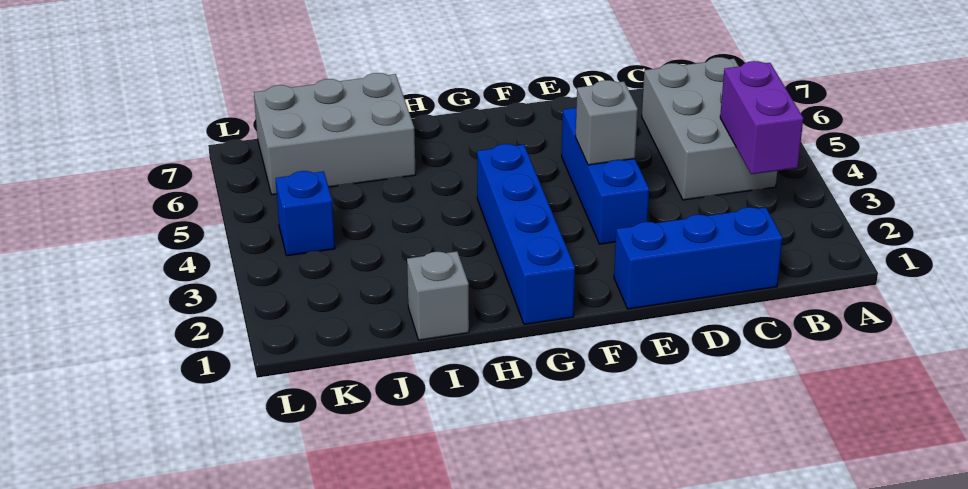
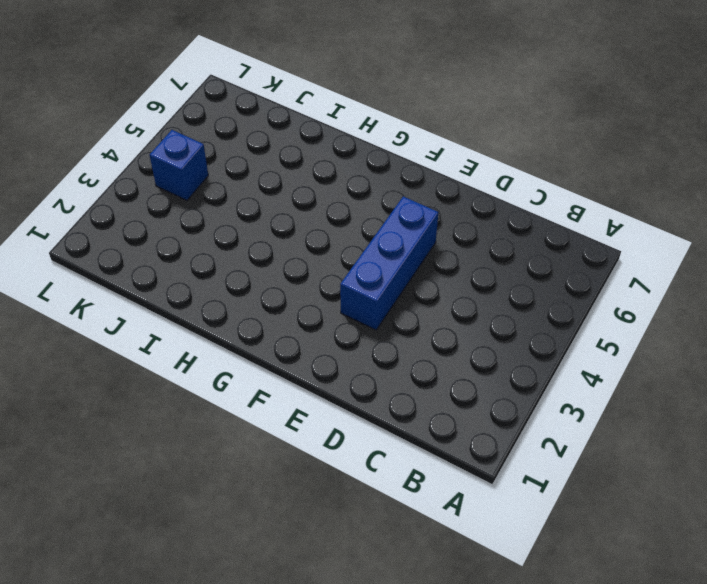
none -> grey 2x3 brick [642,57,777,200]
none -> blue 1x3 brick [614,207,783,309]

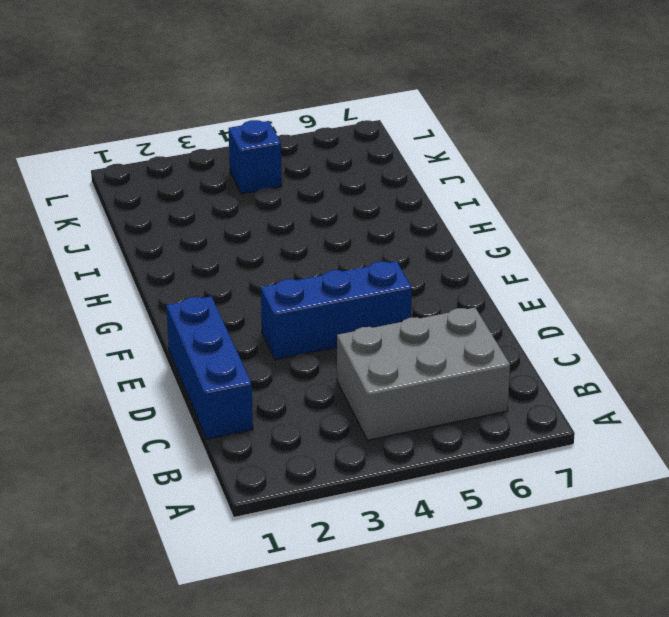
none -> blue 1x4 brick [477,144,575,324]
none -> grey 1x1 brick [407,251,469,340]

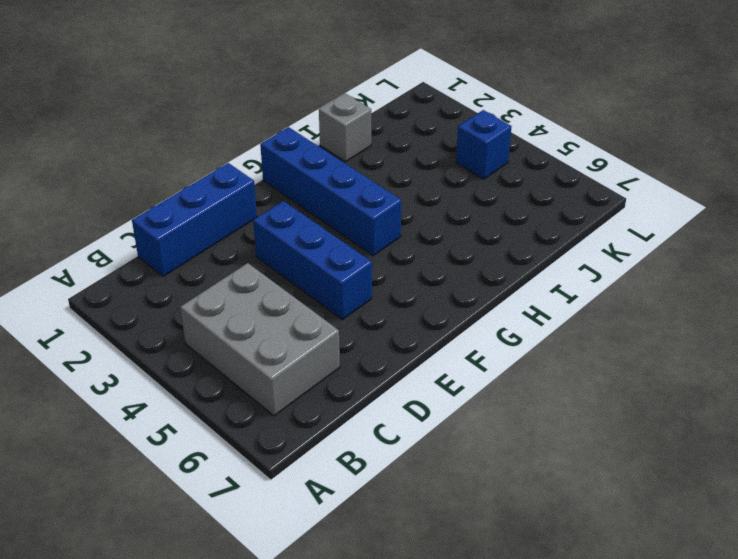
none -> grey 2x3 brick [254,73,416,195]
none -> purple 1x2 brick [720,61,803,174]

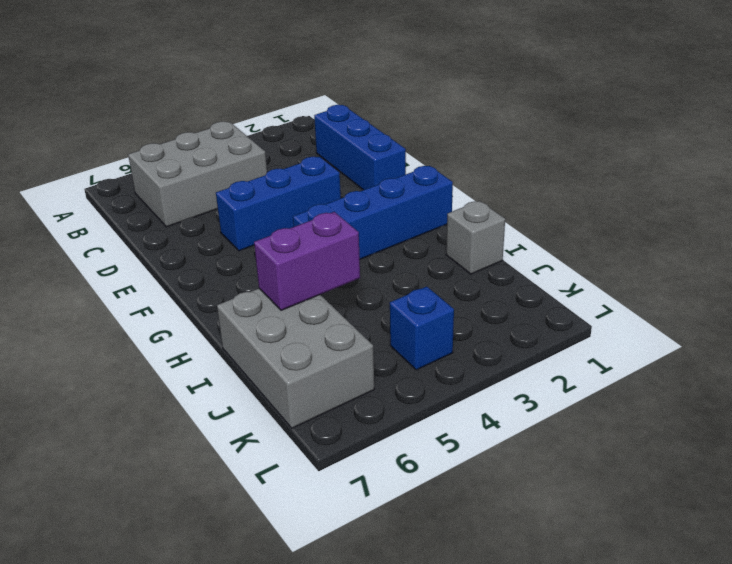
purple 1x2 brick [254,212,360,310] -> purple 1x2 brick moved to [720,61,803,174]
none -> grey 1x1 brick [576,80,638,165]

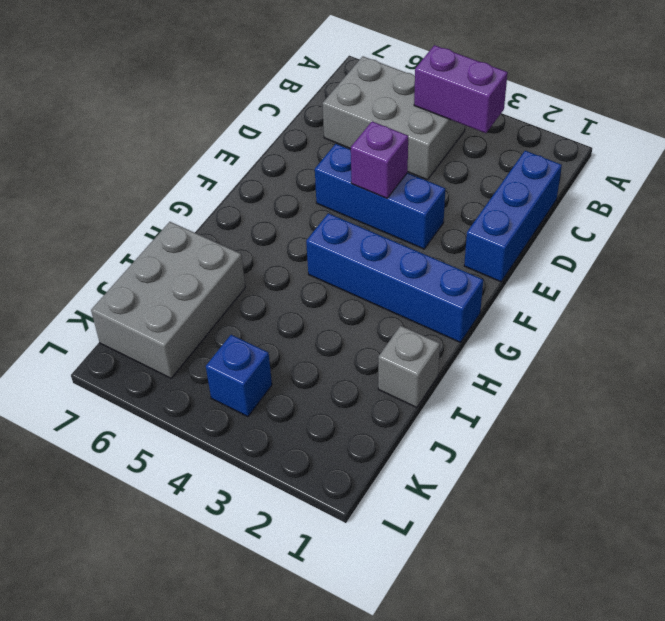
purple 1x1 brick [351,121,408,198] -> grey 1x1 brick [576,80,638,165]

